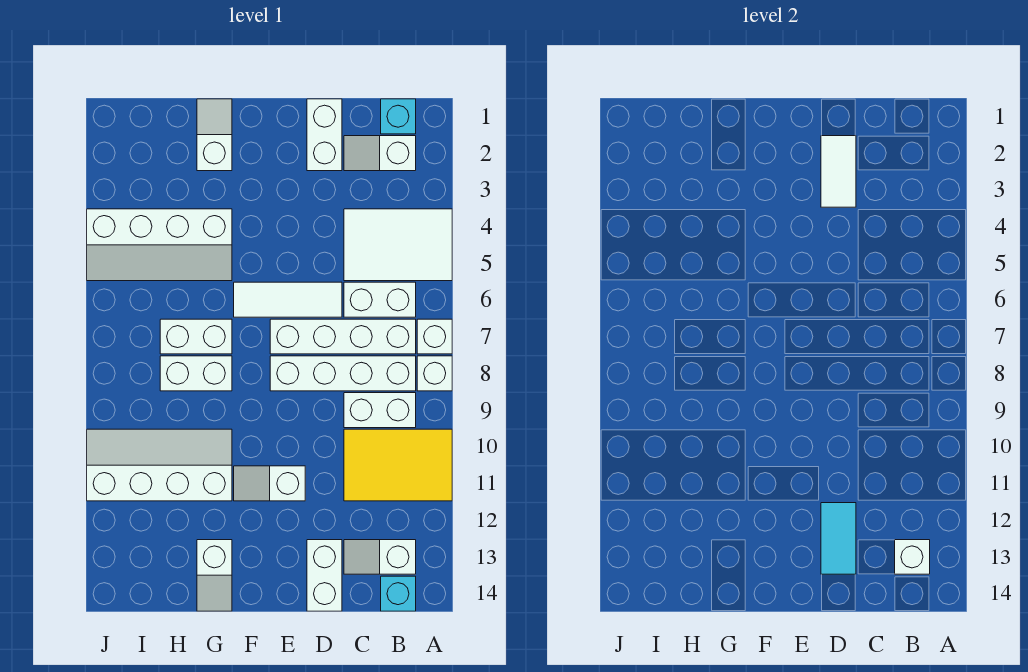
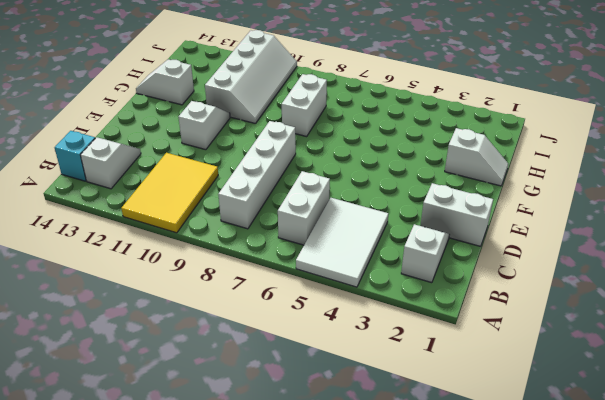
none -> white 1x1 brick [417,319,452,354]
none -> white 1x1 brick [417,356,452,391]
none -> cyan 1x1 brick [381,99,416,134]

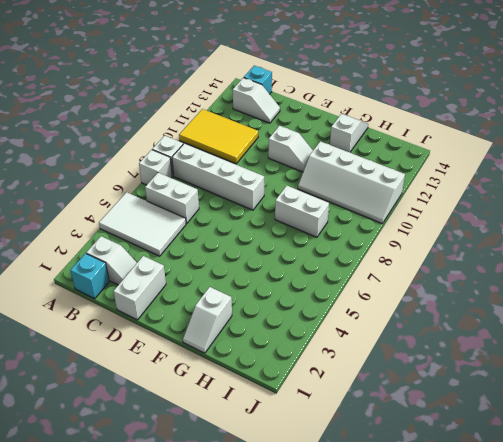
none -> white 1x4 brick [270,319,416,354]
none -> white 1x2 brick [344,393,416,428]
none -> white 1x3 tile [234,282,342,317]

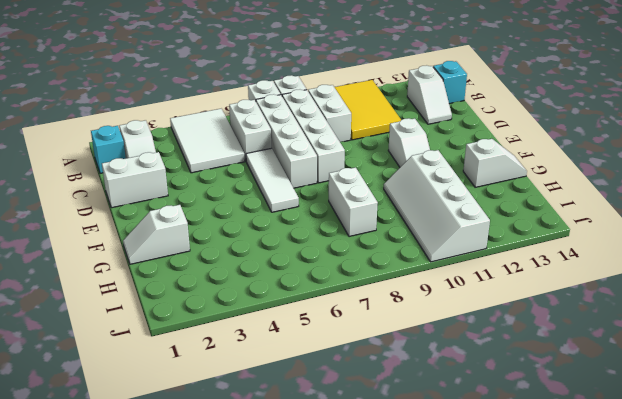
none -> white 1x2 brick [307,540,342,611]
none -> white 2x4 slope [87,209,232,281]
none -> white 1x2 brick [160,319,232,354]

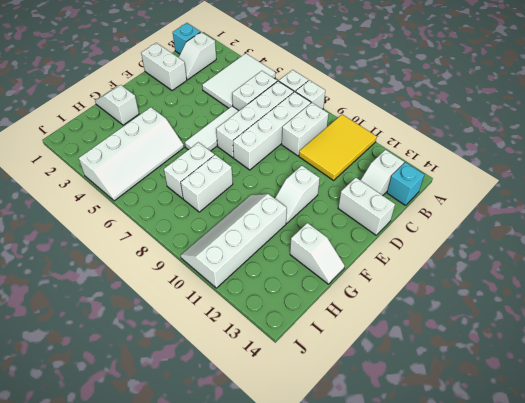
none -> white 1x1 brick [895,540,930,574]
none -> white 1x2 tile [821,136,856,207]
none -> cyan 1x2 tile [821,503,856,574]

